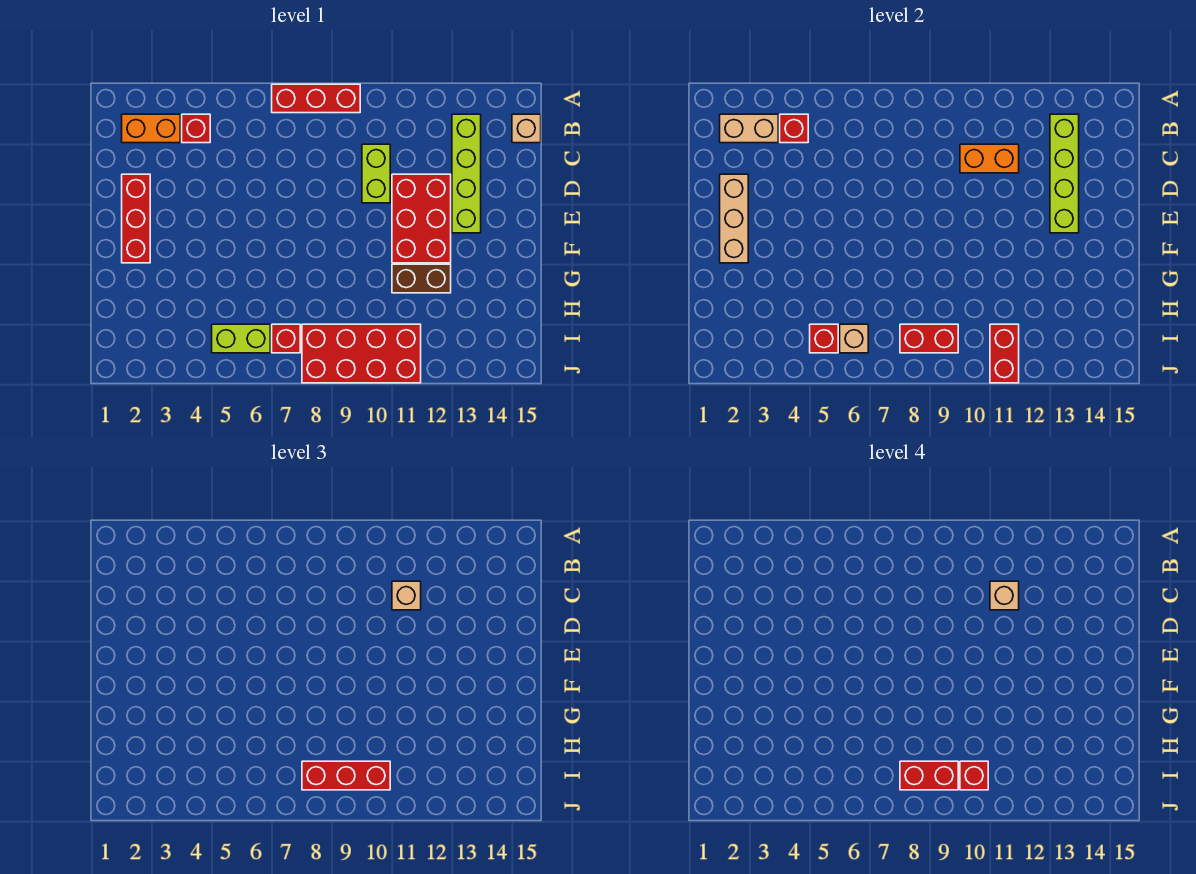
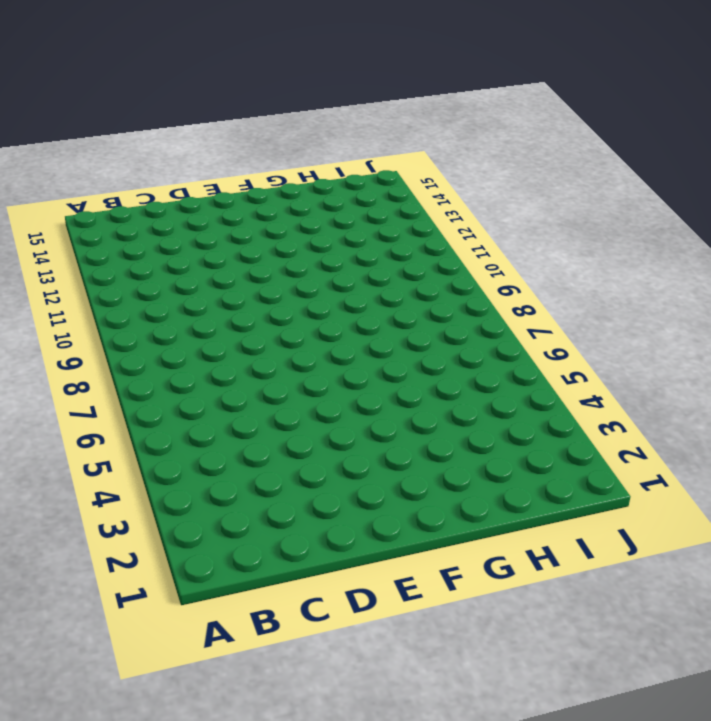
none -> red 1x3 brick [272,84,360,113]
none -> orange 1x2 brick [122,114,180,143]
none -> red 1x1 brick [182,114,210,143]

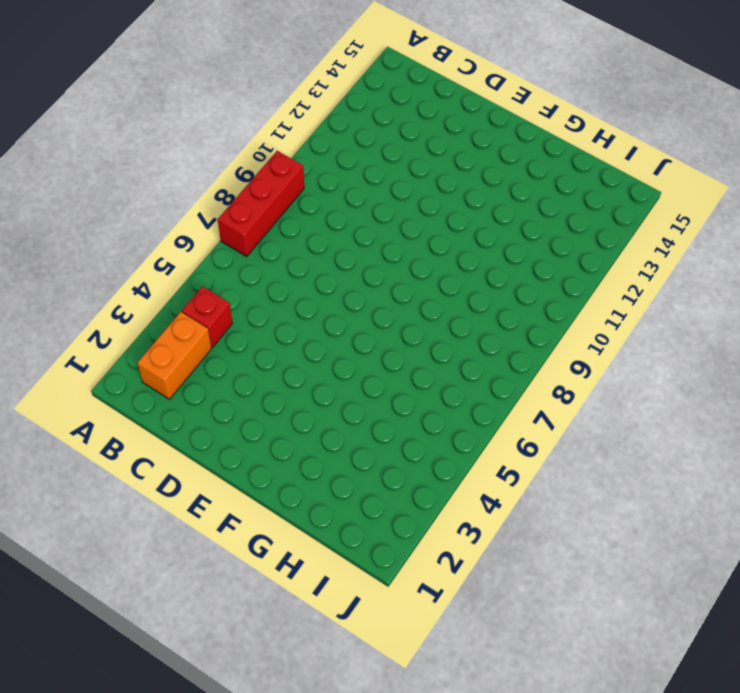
none -> lime 1x4 brick [452,114,481,233]
none -> tan 1x1 brick [512,114,541,143]
none -> lime 1x2 brick [362,144,390,203]

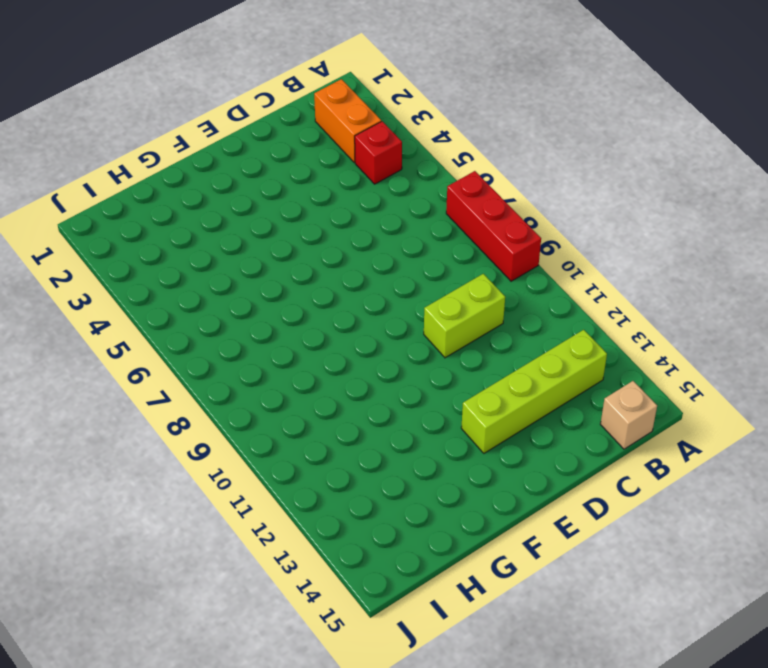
none -> red 1x3 brick [122,174,150,263]
none -> red 2x3 brick [392,174,451,263]
none -> brown 1x2 brick [392,264,451,293]

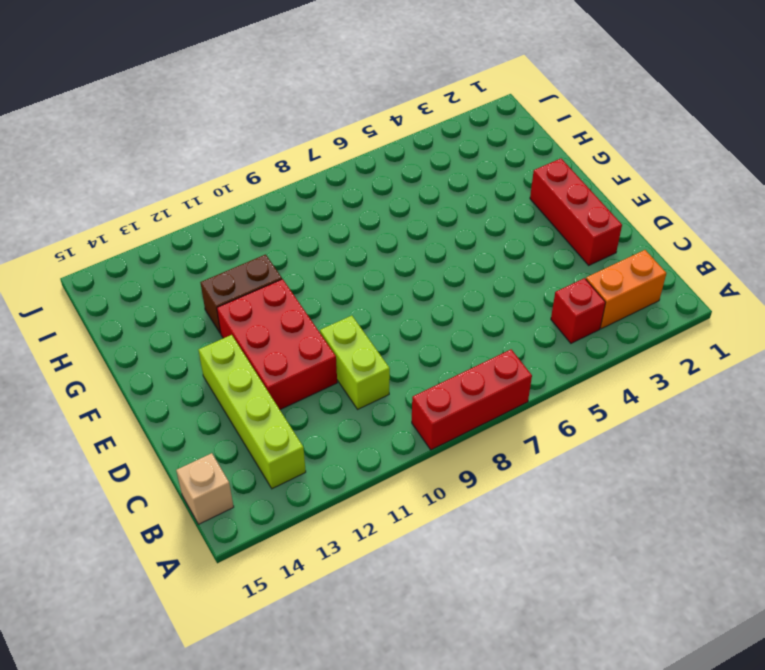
none -> lime 1x2 brick [212,324,270,353]
none -> red 1x1 brick [272,324,300,353]
none -> red 2x4 brick [302,324,421,383]

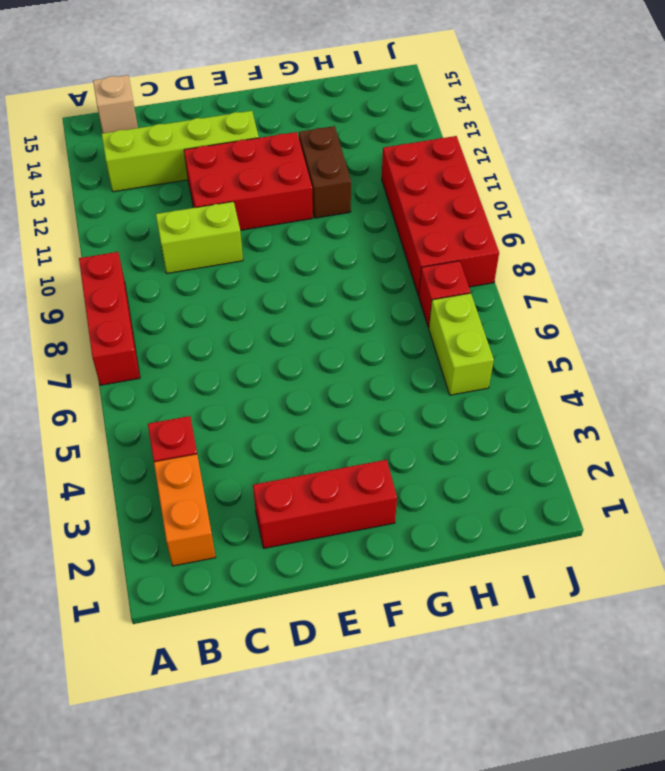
none -> tan 1x2 brick [720,114,778,143]
none -> red 1x1 brick [780,114,808,143]
none -> lime 1x4 brick [1050,114,1079,233]

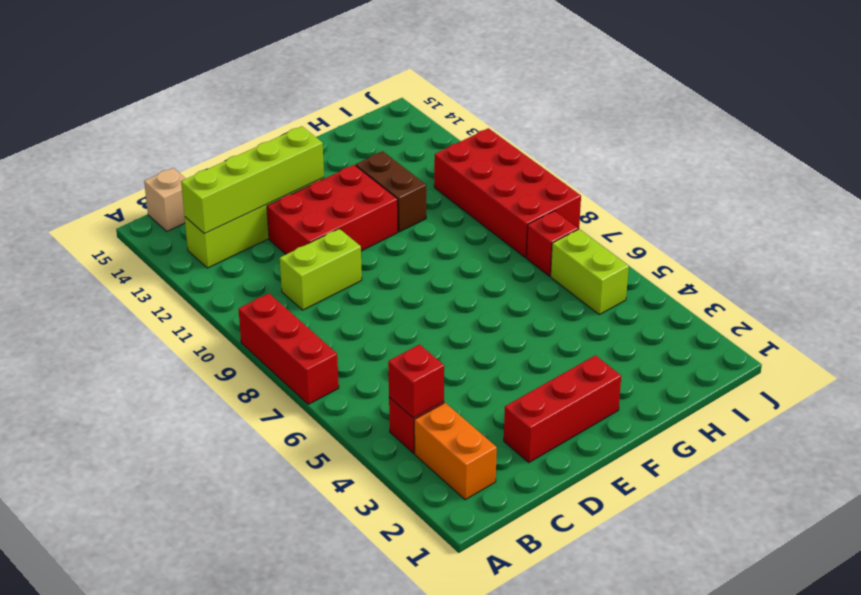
none -> tan 1x2 brick [720,114,778,143]
none -> orange 1x2 brick [960,144,1019,173]
none -> tan 1x3 brick [720,174,748,263]

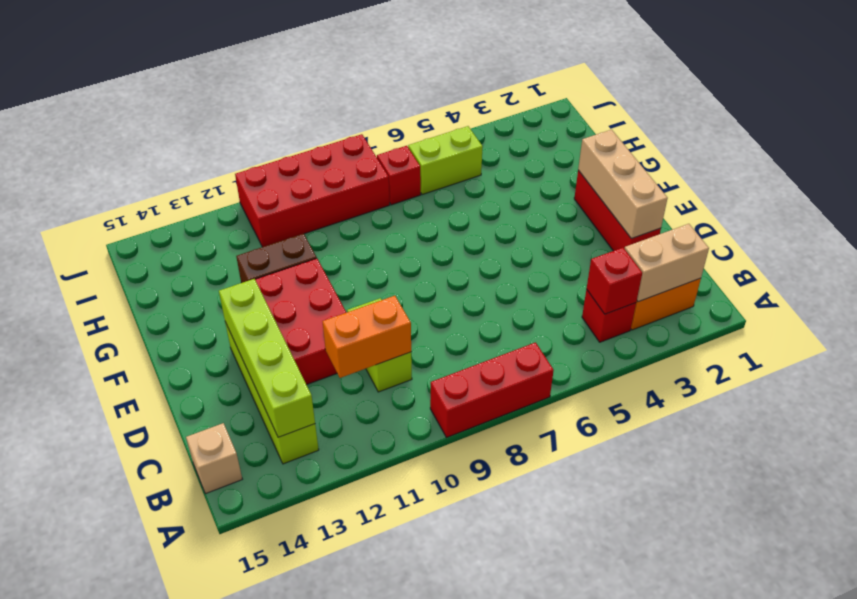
none -> red 1x1 brick [810,324,838,353]
none -> tan 1x1 brick [840,324,868,353]
none -> red 1x2 brick [900,324,958,353]

